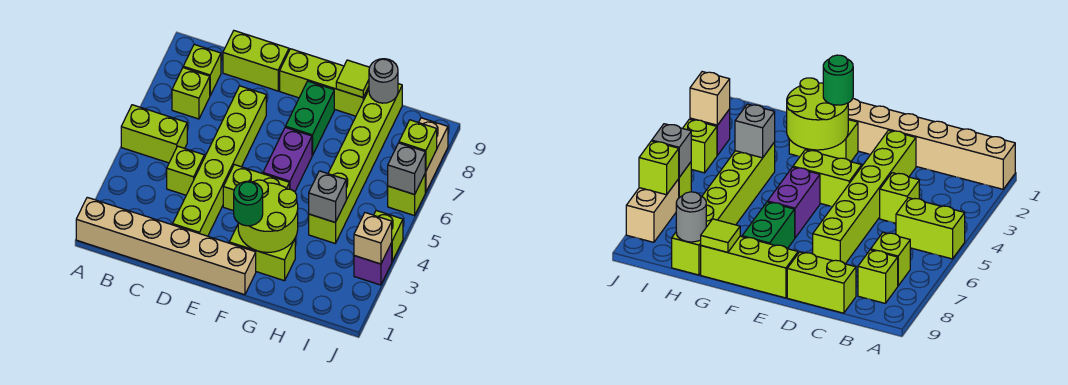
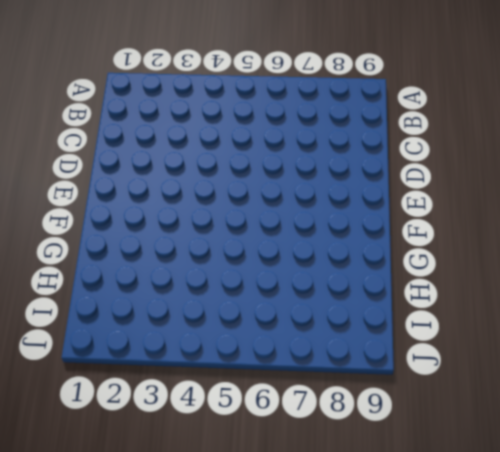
none -> tan 1x6 brick [76,197,256,295]
none -> lime 1x2 brick [121,105,187,163]
none -> lime 1x1 brick [172,68,210,119]

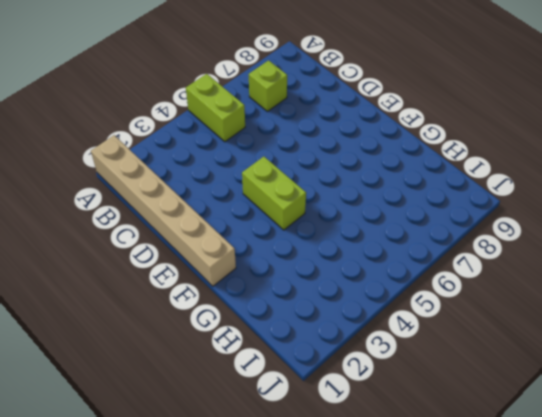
none -> lime 1x1 brick [183,44,221,95]
none -> lime 1x1 brick [167,146,204,195]
none -> lime 1x2 brick [223,31,289,91]

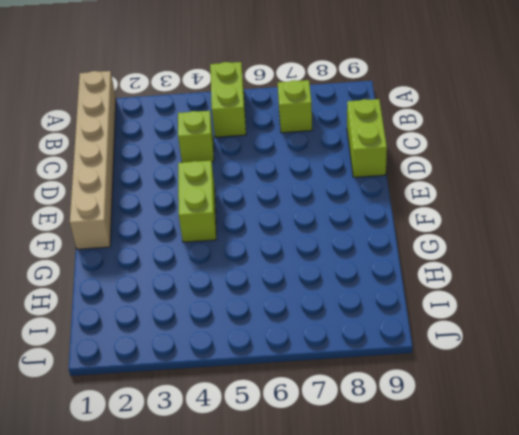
none -> lime 1x1 brick [183,44,221,95]
none -> lime 1x6 brick [173,86,266,236]
none -> lime 1x3 brick [280,49,369,116]

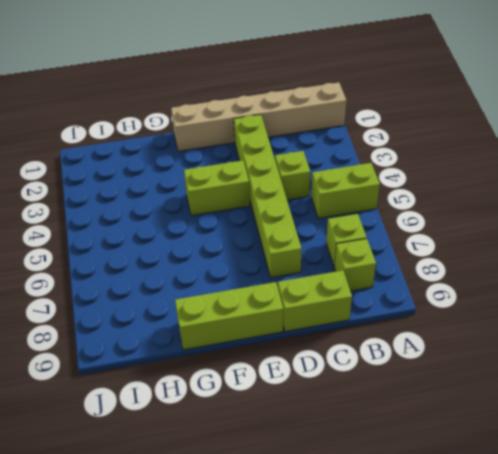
none -> lime 1x2 brick [229,225,295,281]
none -> purple 1x2 brick [263,127,312,192]
none -> green 1x2 brick [286,81,334,156]

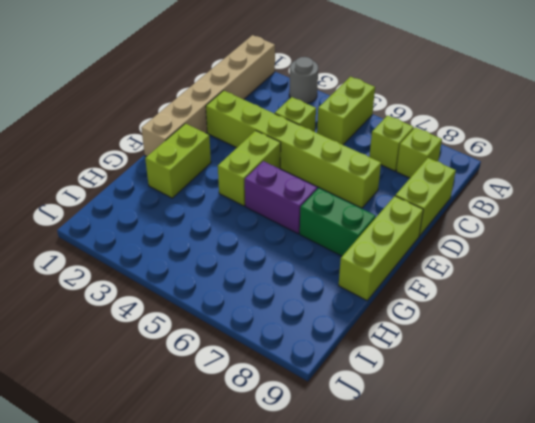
grey 1x1 round brick [289,57,318,104] -> grey 1x1 round brick moved to [369,59,398,103]
none -> lime 1x6 brick [309,84,402,243]
none -> purple 1x1 brick [354,243,392,285]
none -> lime 1x1 brick [374,211,403,261]

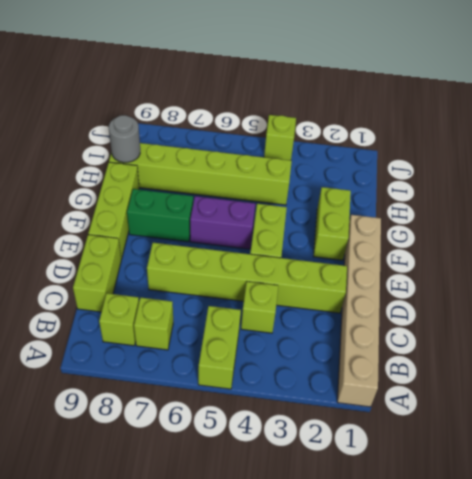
none -> purple 1x1 brick [354,243,392,285]
none -> lime 1x1 brick [388,174,425,216]
none -> tan 1x2 brick [419,118,448,192]

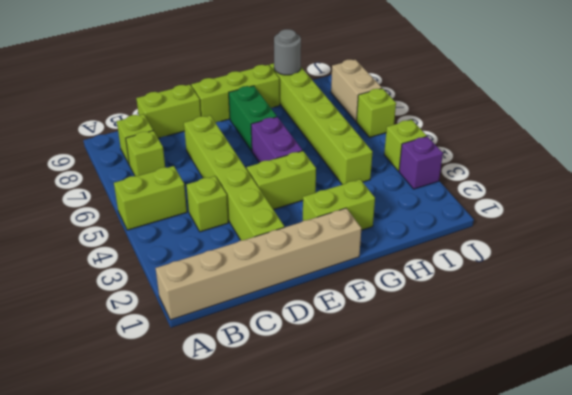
none -> lime 2x2 round brick [238,180,298,252]
none -> lime 1x1 tile [336,60,370,97]
none -> grey 1x1 brick [309,171,346,223]

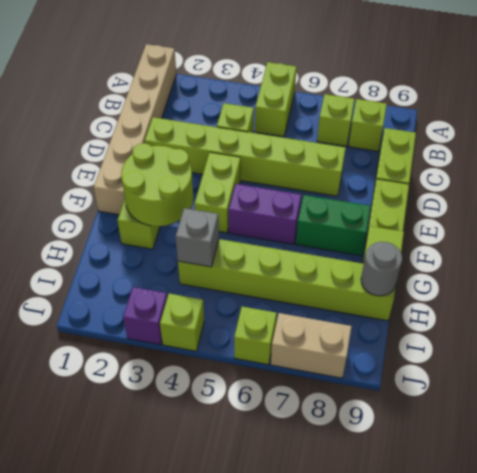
none -> tan 1x1 brick [354,213,392,264]
none -> grey 1x1 brick [388,143,425,195]
none -> lime 1x1 brick [399,120,437,171]

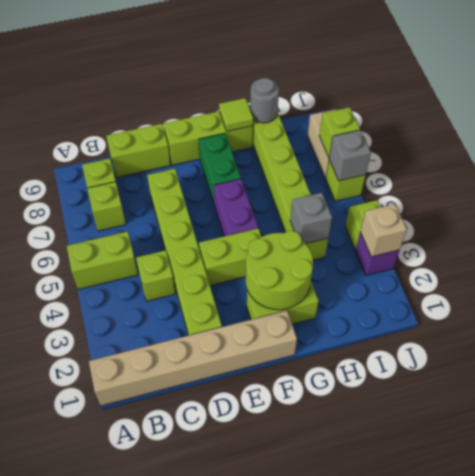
none -> green 1x1 round brick [234,181,263,226]

